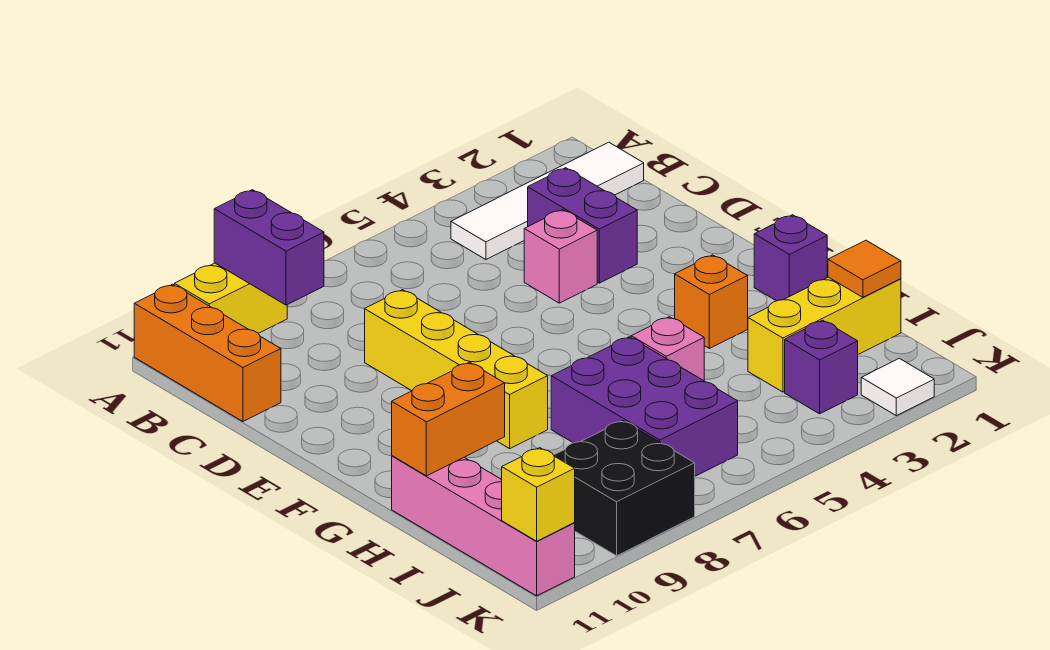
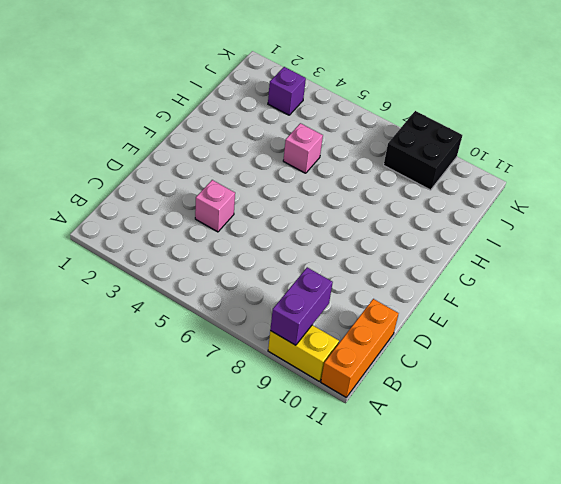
none -> white 1x4 tile [451,142,644,260]
none -> purple 1x2 brick [528,168,637,283]
none -> yellow 1x4 brick [365,290,548,449]

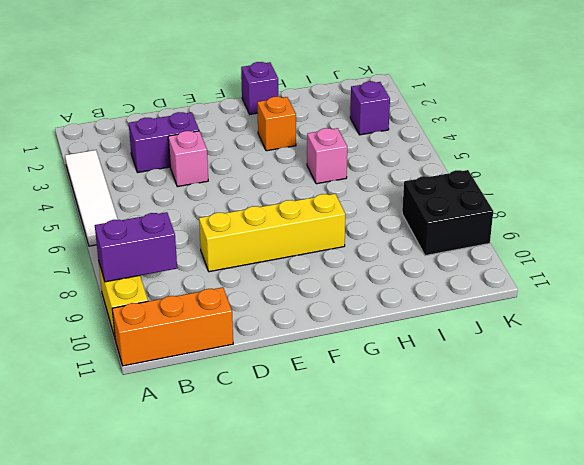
white 1x4 tile [65,150,118,246] -> white 1x4 tile moved to [451,142,644,260]
none -> purple 2x3 brick [551,337,738,476]
none -> pink 1x4 brick [392,456,575,596]
none -> yellow 1x3 brick [748,277,901,392]

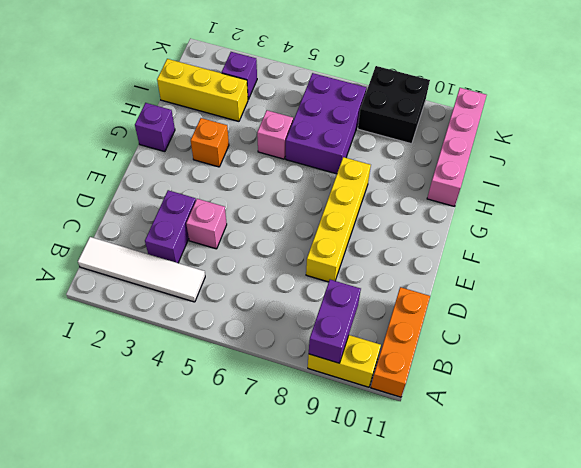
none -> white 1x1 tile [861,358,934,416]
none -> orange 1x2 brick [392,362,505,476]
none -> orange 1x1 tile [828,240,901,297]

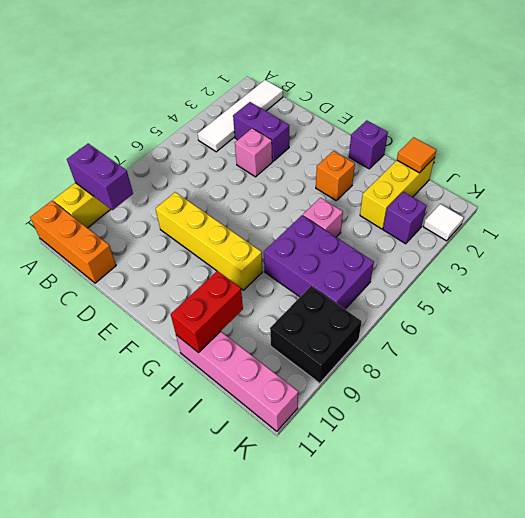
red 1x2 brick [171,271,243,353] -> orange 1x2 brick [392,362,505,476]
none -> yellow 1x1 brick [502,448,575,541]

